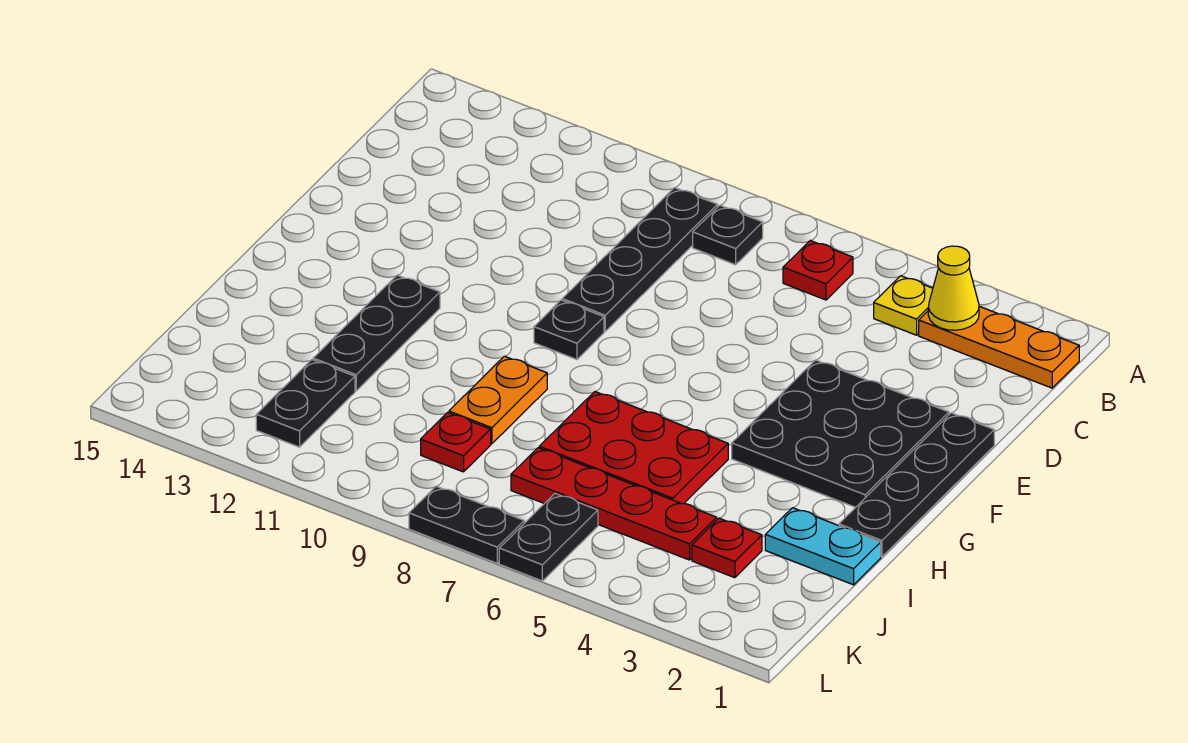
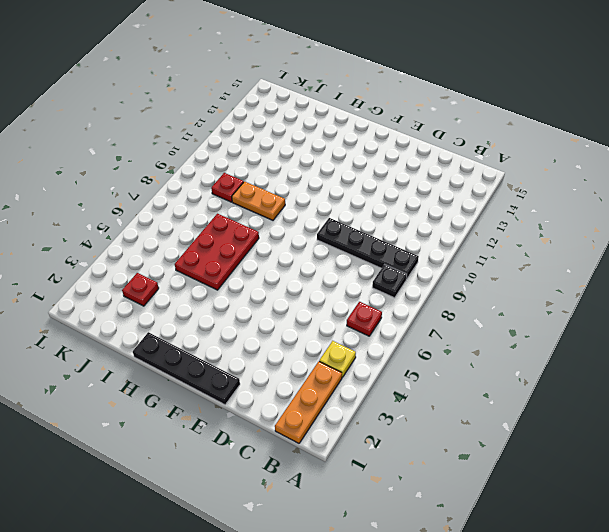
none -> black 3x3 plate [732,360,949,507]
none -> black 1x1 plate [534,300,604,359]
none -> black 1x3 plate [313,275,440,391]

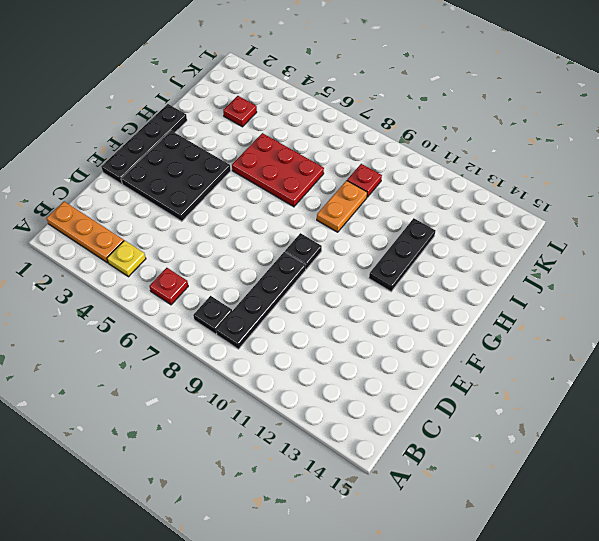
none -> cyan 1x2 plate [765,508,881,585]
none -> red 1x4 plate [511,448,717,560]
none -> black 1x2 plate [256,360,355,447]

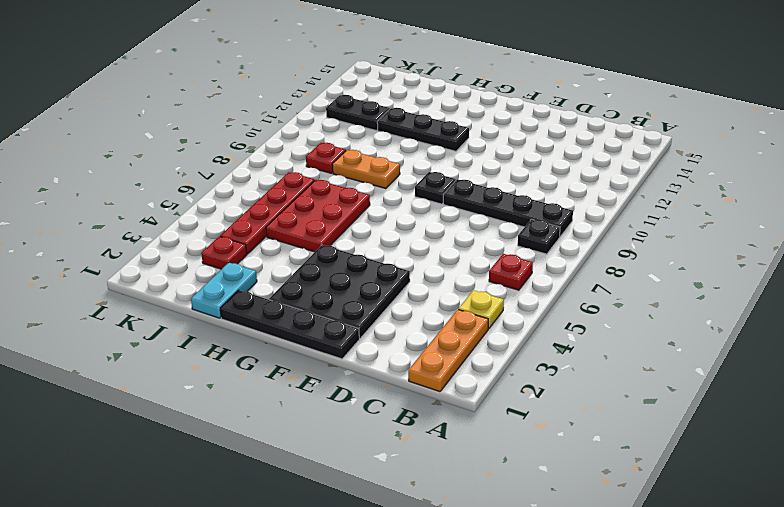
none -> black 1x2 plate [499,494,598,581]
none -> black 1x2 plate [409,486,524,563]
none -> yellow 1x1 cone [928,246,979,330]

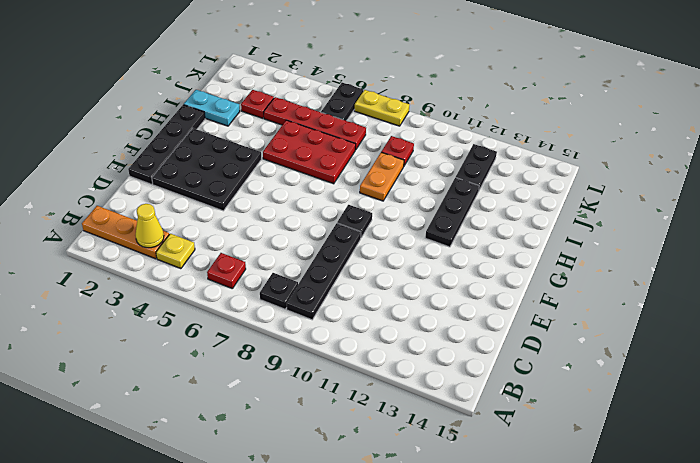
yellow 1x2 plate [354,90,409,126] -> black 1x2 plate [409,486,524,563]

